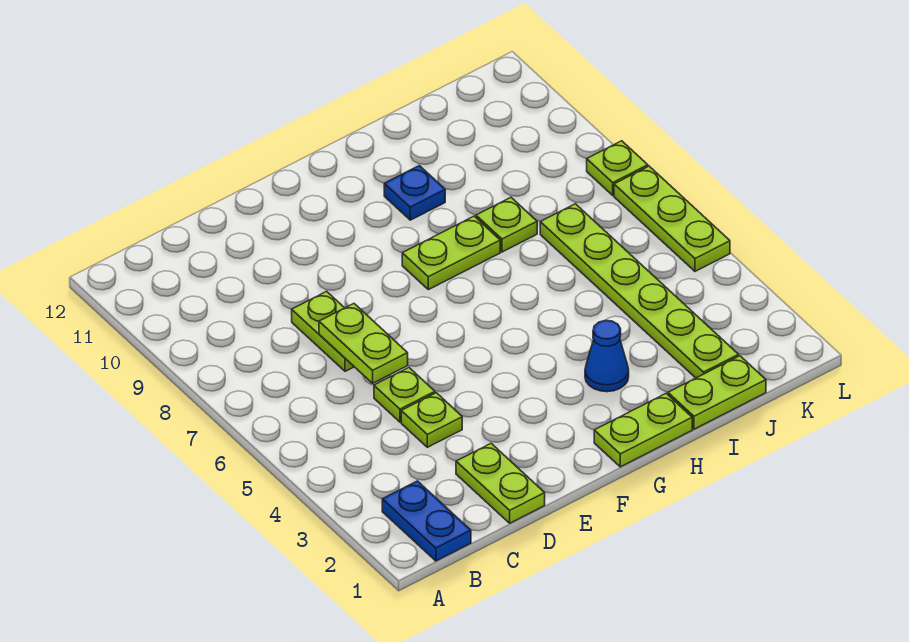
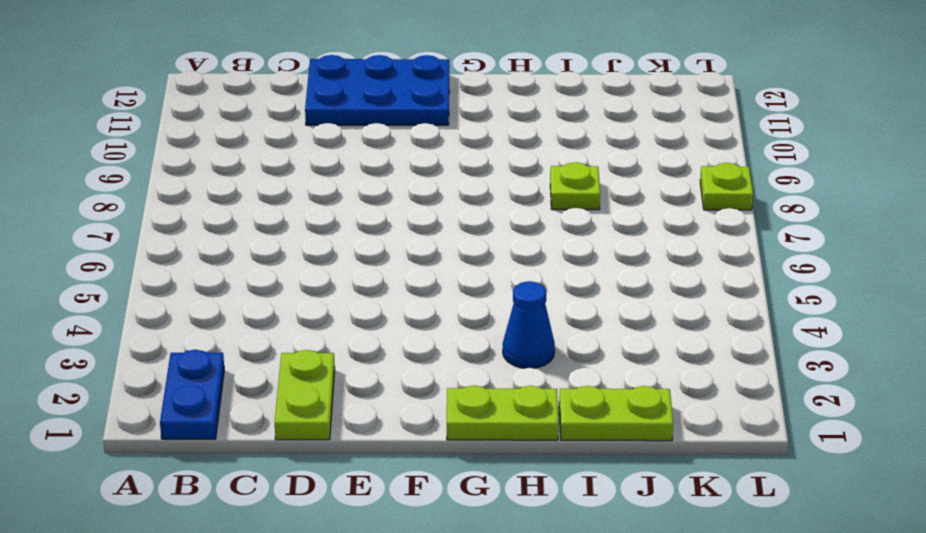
blue 2x3 plate [305,55,449,125] -> none
none -> lime 1x1 plate [401,393,462,447]
none -> lime 1x1 plate [374,368,435,422]
none -> lime 1x2 plate [292,291,354,371]

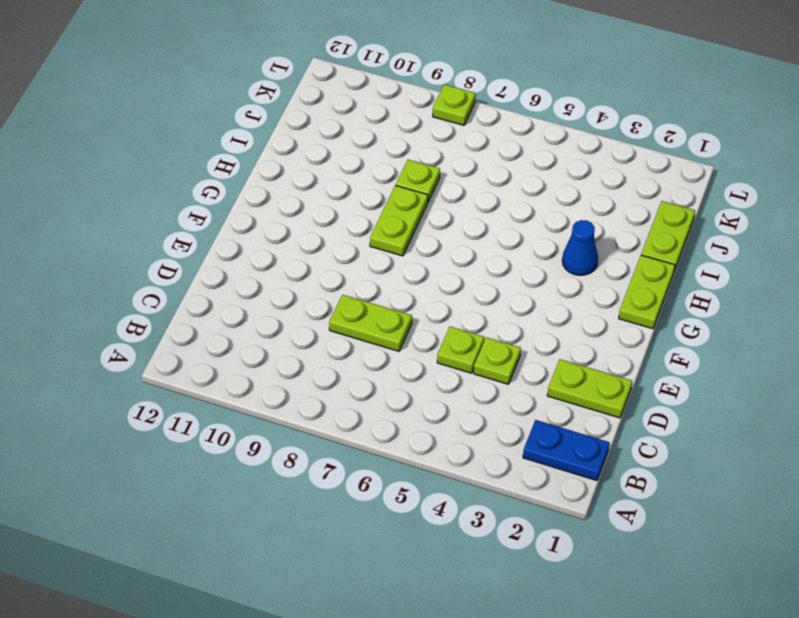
none -> blue 1x1 plate [384,166,445,220]
none -> lime 1x6 plate [540,204,739,378]
none -> lime 1x3 plate [614,166,730,271]

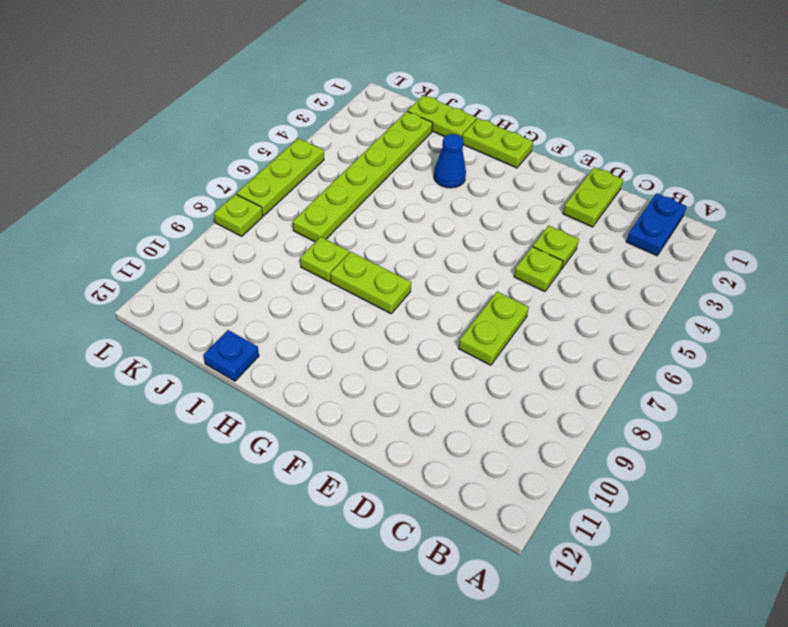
blue 1x1 plate [203,330,259,381] -> blue 1x1 plate moved to [384,166,445,220]
none -> lime 1x2 plate [319,304,408,383]

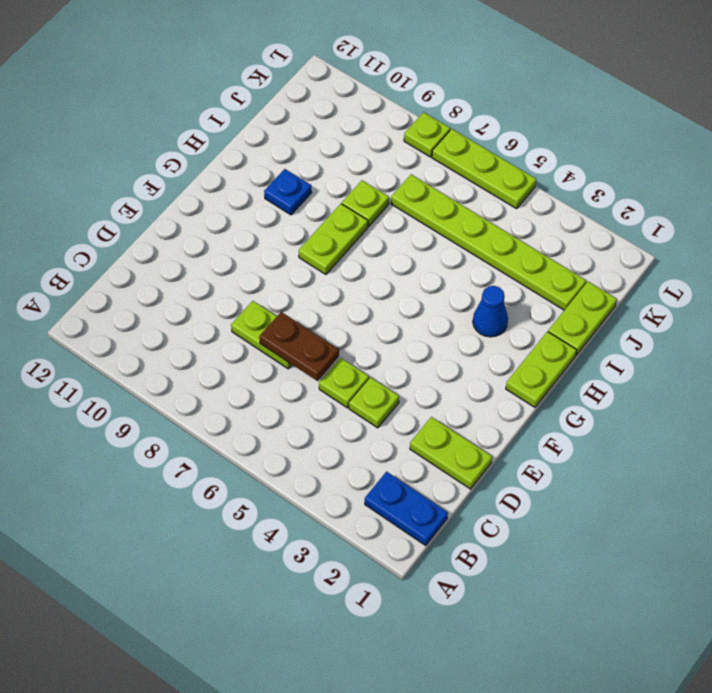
brown 1x2 plate [259,312,339,381] -> lime 1x2 plate [319,304,408,383]

